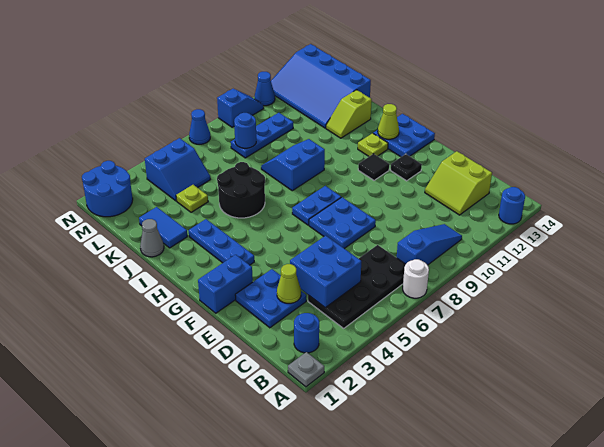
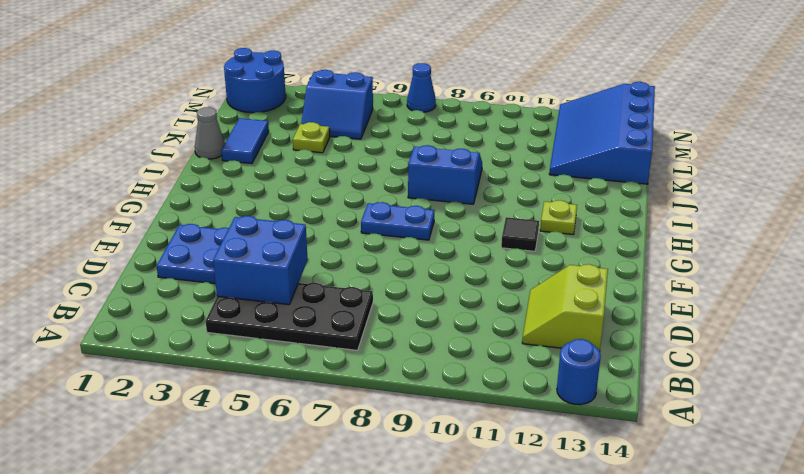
none -> grey 1x1 plate [288,352,324,387]
none -> white 1x1 round brick [403,259,429,298]
none -> blue 1x1 round brick [294,313,319,353]
none -> blue 1x3 slope [397,224,462,265]

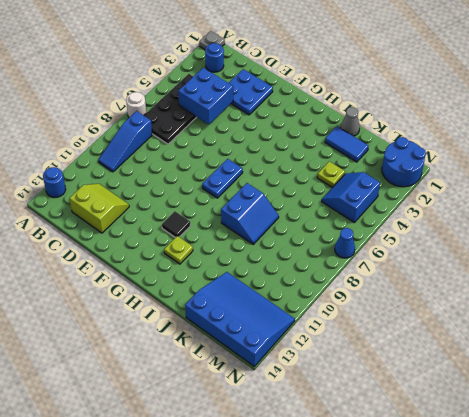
none -> blue 2x2 plate [309,197,376,249]
none -> blue 1x2 brick [198,255,253,313]
none -> black 1x1 plate [391,154,422,181]
none -> blue 1x3 plate [189,219,254,265]

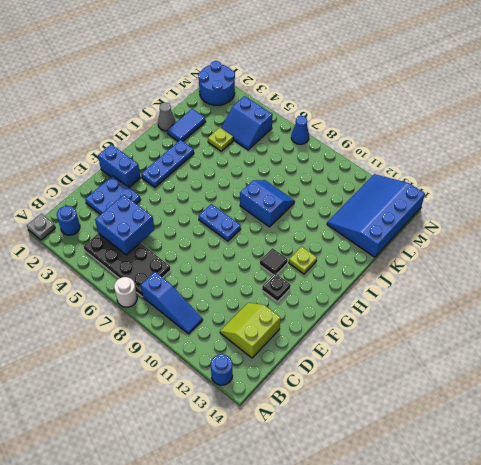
none -> blue 2x2 plate [309,197,376,249]
none -> blue 2x2 plate [373,114,435,157]
none -> black 2x2 round brick [217,162,265,218]
none -> lime 1x2 slope [326,90,372,138]

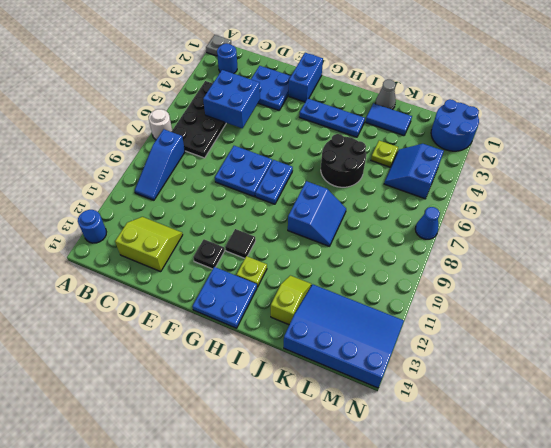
none -> blue 1x3 plate [231,113,293,158]
none -> blue 1x2 slope [217,89,264,127]
none -> blue 1x1 cone [255,72,275,106]
none -> lime 1x1 cone [277,264,301,303]

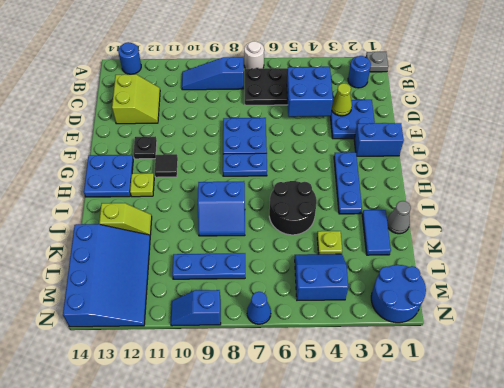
none -> blue 1x1 cone [255,72,275,106]
none -> lime 1x1 cone [378,104,399,139]
none -> blue 1x1 round brick [234,113,256,148]

